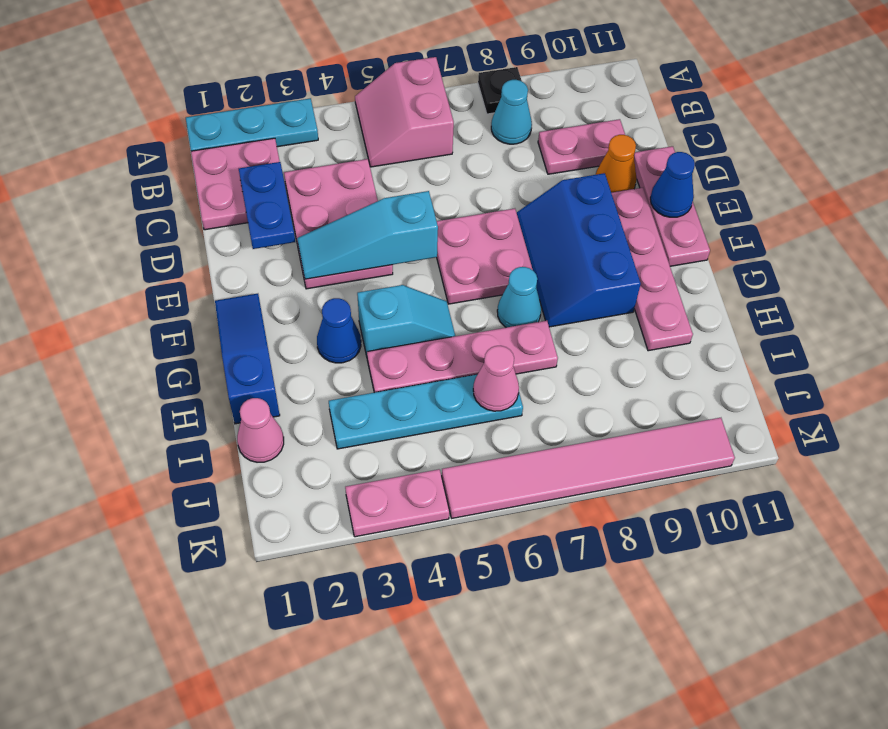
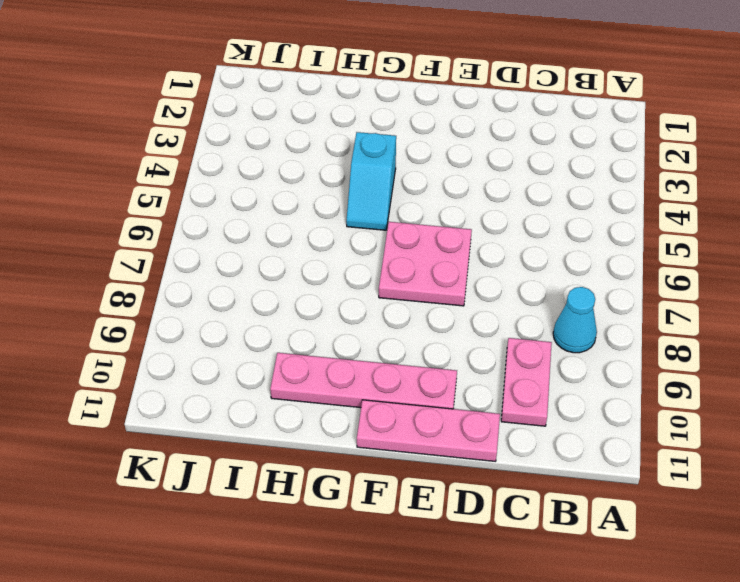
none -> cyan 1x3 plate [186,98,318,151]
none -> pink 2x2 slope [355,57,454,167]
none -> black 1x1 plate [478,67,522,114]

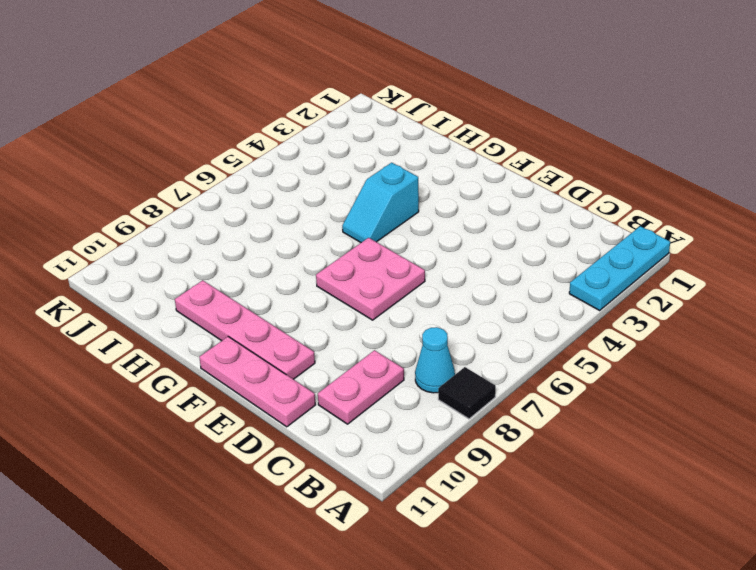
black 1x1 tile [438,367,496,419] -> black 1x1 plate [478,67,522,114]
none -> pink 2x2 slope [355,57,454,167]
none -> pink 2x2 plate [191,138,280,230]
none -> pink 2x3 plate [284,159,393,289]

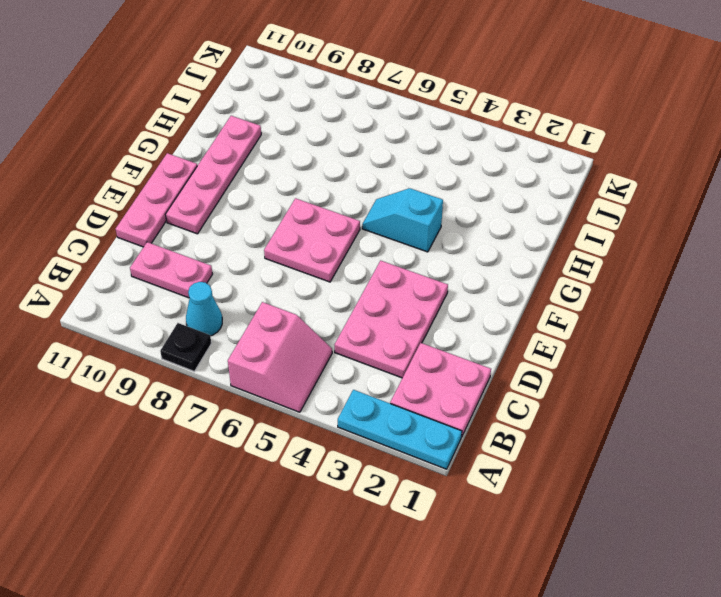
none -> orange 1x1 cone [596,135,637,193]
none -> blue 2x3 slope [517,173,641,327]
none -> blue 1x3 slope [215,294,280,424]

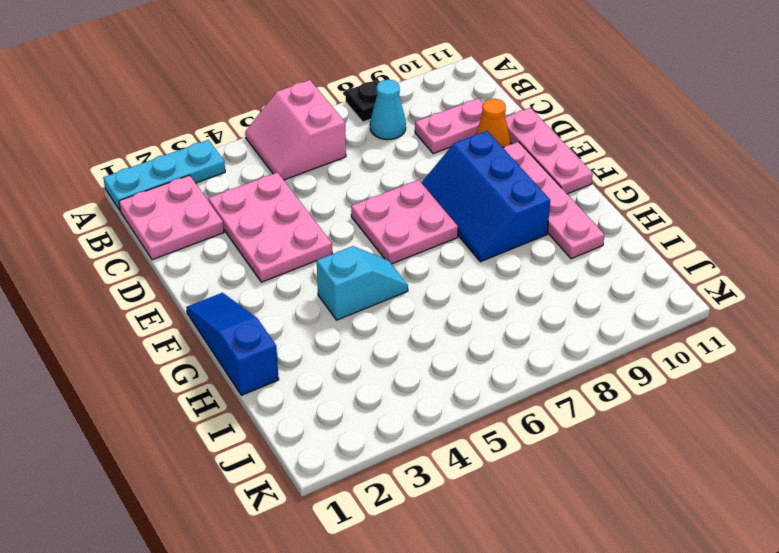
none -> blue 1x1 cone [317,298,361,363]
none -> cyan 1x1 cone [497,267,541,327]
none -> pink 1x4 plate [367,321,558,393]

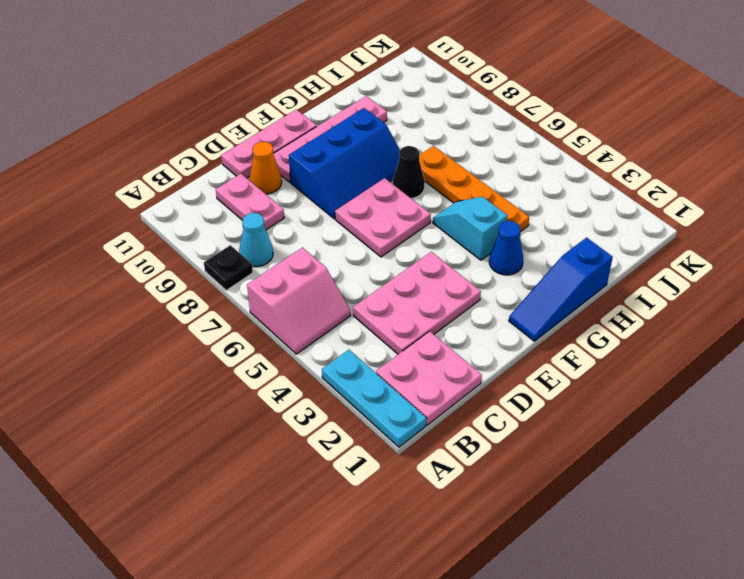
black 1x1 cone [393,146,425,198] -> cyan 1x1 cone [497,267,541,327]
orange 1x4 plate [419,146,529,232] -> pink 1x4 plate [367,321,558,393]
none -> pink 1x1 cone [237,398,284,462]
none -> cyan 1x4 plate [329,375,523,449]
none -> pink 1x2 plate [345,469,449,537]

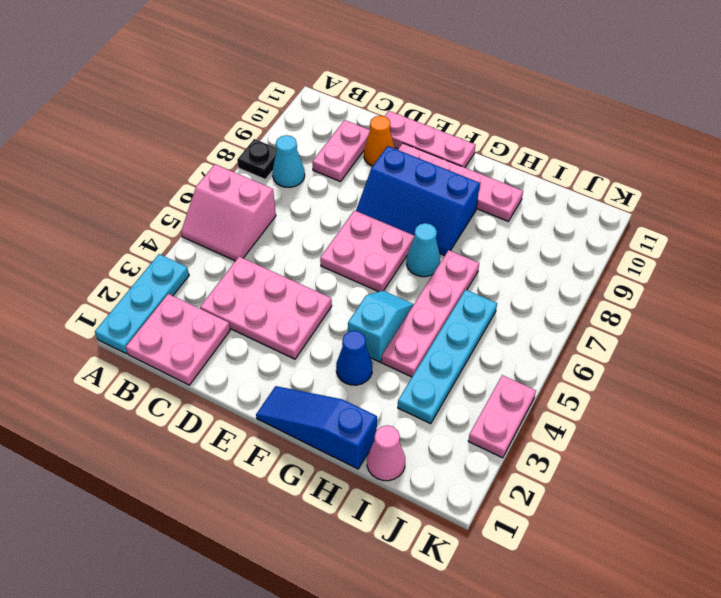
none -> pink 1x6 tile [442,418,735,518]
none -> blue 1x2 plate [239,162,295,249]
none -> cyan 1x3 slope [297,191,438,279]

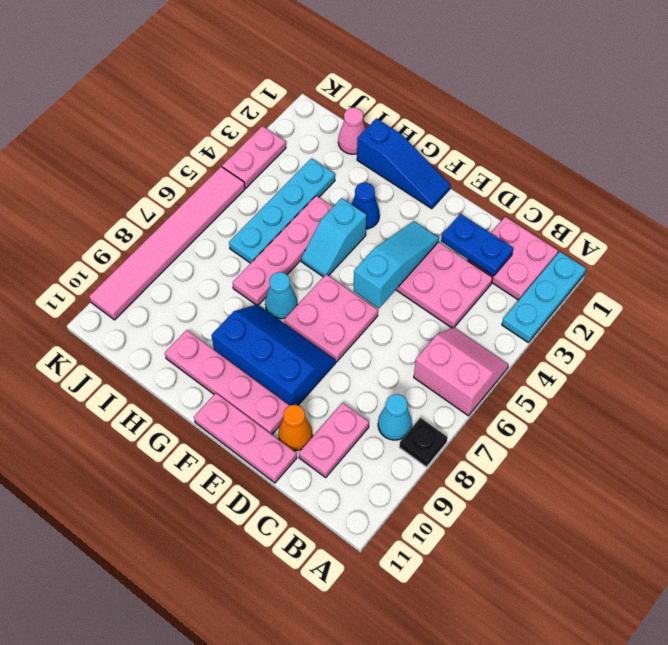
none -> blue 1x1 cone [650,152,695,217]
none -> pink 1x1 cone [473,346,519,411]

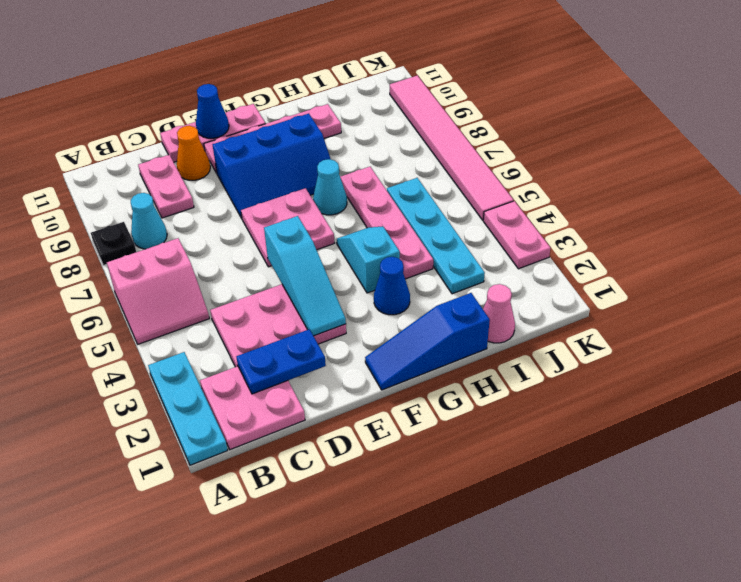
none -> pink 1x1 cone [473,346,519,411]

